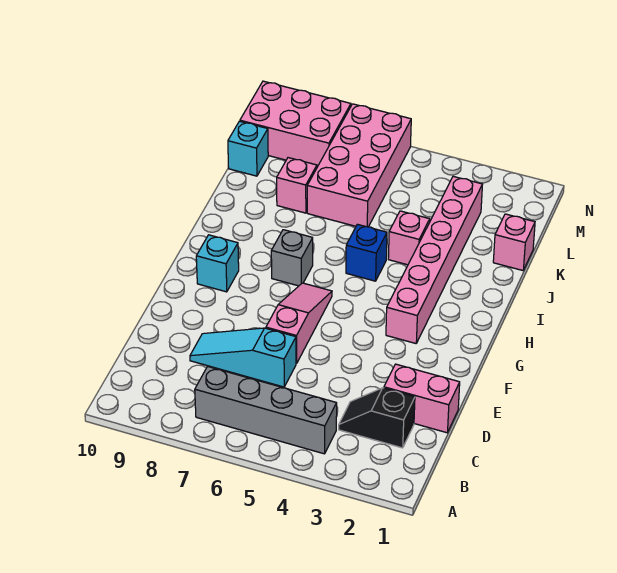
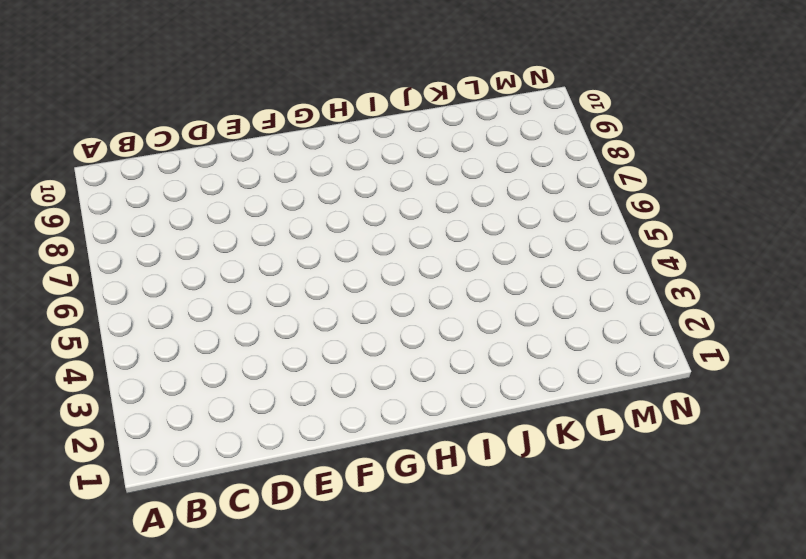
none -> grey 1x4 brick [195,367,337,454]
none -> black 1x2 slope [339,388,415,448]
none -> pink 1x2 brick [384,364,460,433]

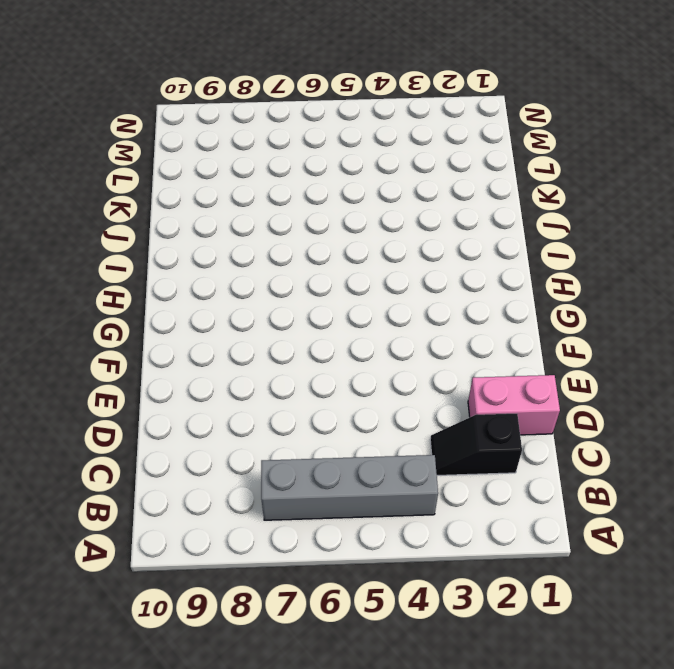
none -> cyan 1x3 slope [190,328,296,387]
none -> pink 1x3 slope [266,283,332,364]
none -> pink 1x6 brick [386,176,483,343]

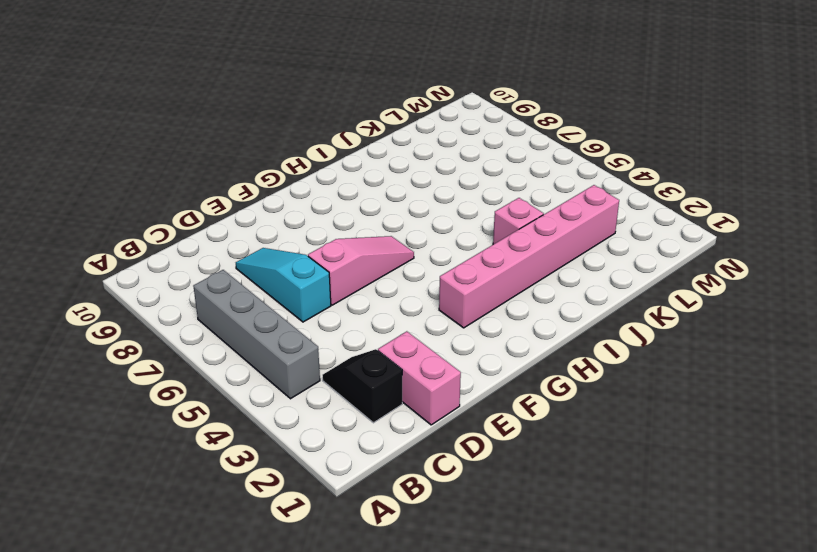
none -> cyan 1x1 brick [196,235,239,292]
none -> grey 1x1 brick [271,230,313,286]
none -> blue 1x1 brick [346,224,387,281]

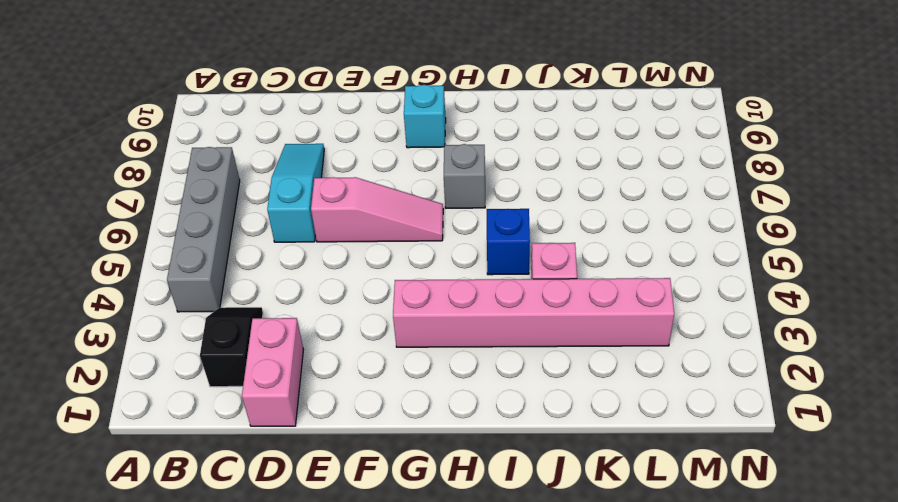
none -> pink 1x1 brick [493,214,535,270]
none -> pink 2x4 brick [307,104,411,227]
none -> pink 1x1 brick [277,158,317,213]

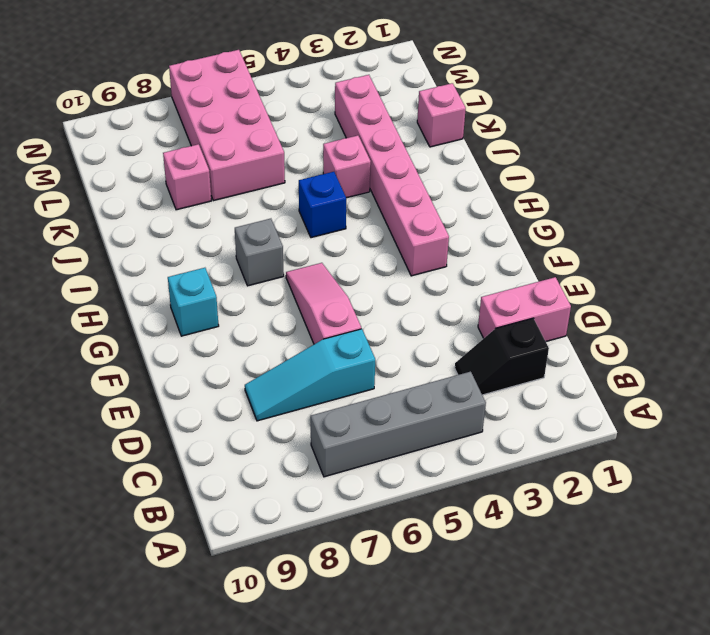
none -> cyan 1x1 brick [228,121,268,176]
none -> pink 2x3 brick [240,81,351,167]

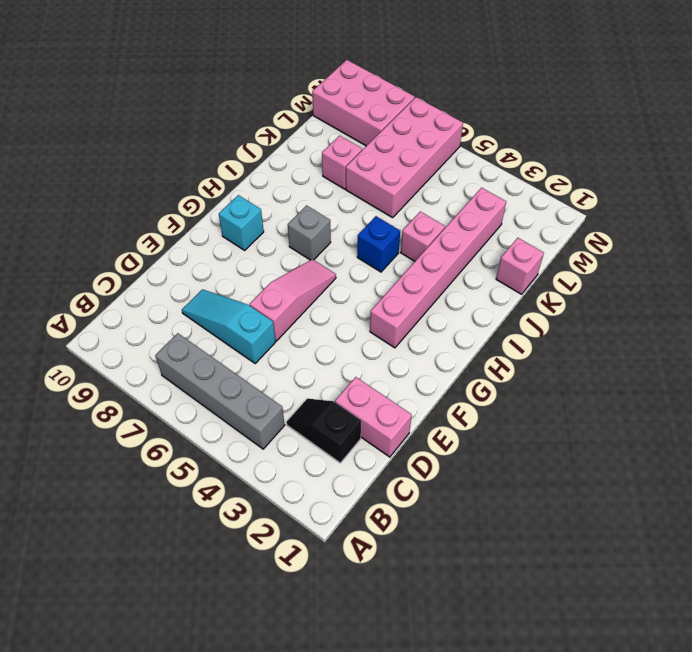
none -> cyan 1x1 brick [228,121,268,176]

